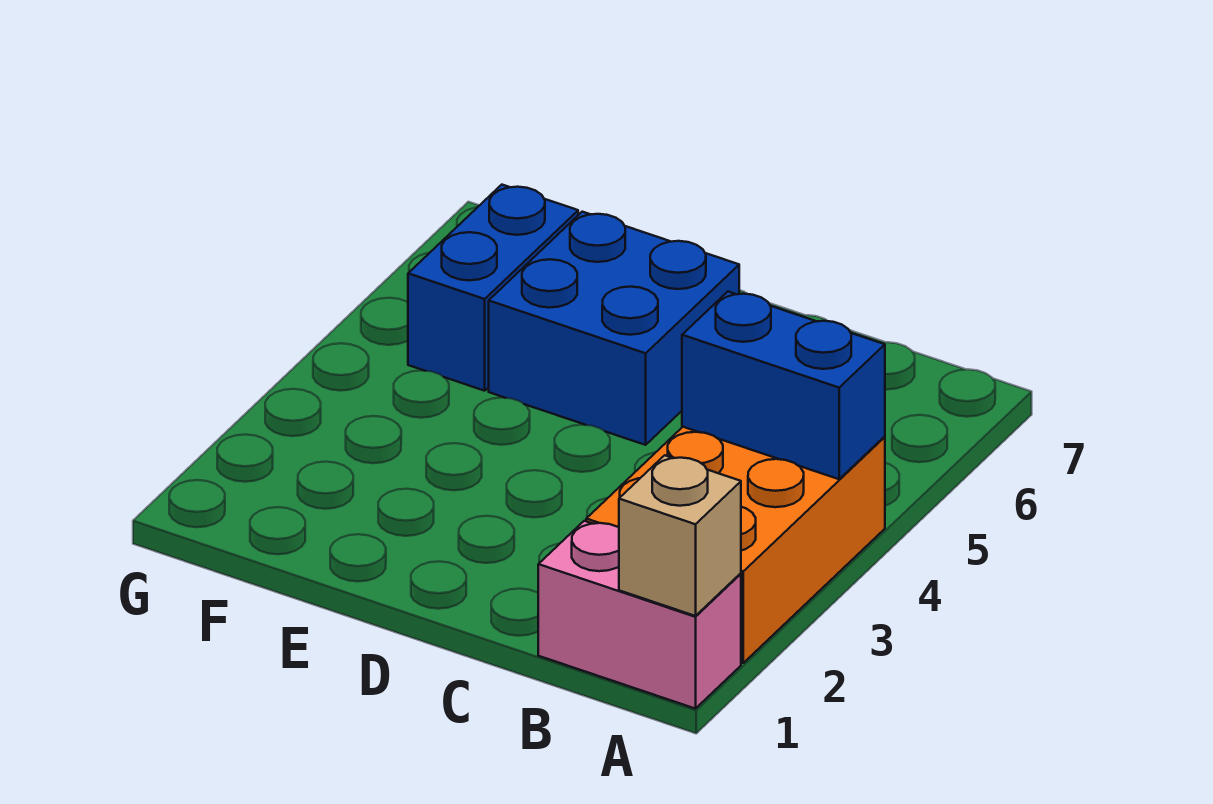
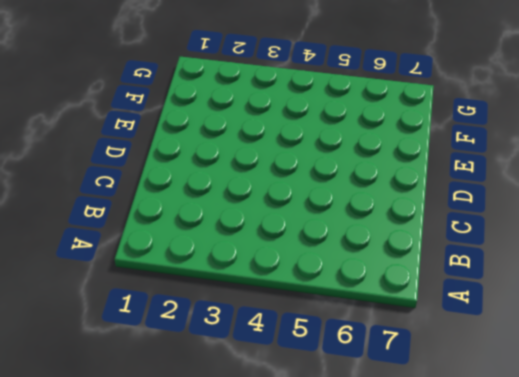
none -> pink 1x2 brick [538,521,741,709]
none -> orange 2x3 brick [586,427,885,663]

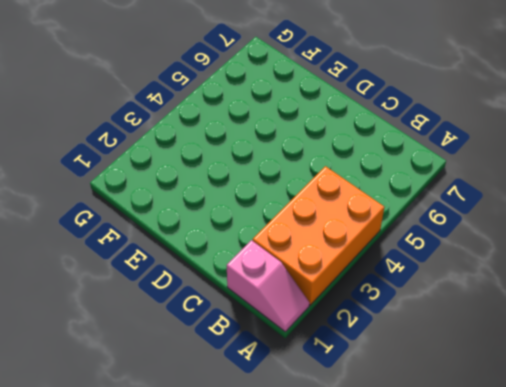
pink 1x2 slope [227,240,310,332] -> pink 1x2 brick [538,521,741,709]
none -> blue 2x2 brick [489,212,739,445]
none -> blue 1x2 brick [408,185,578,391]

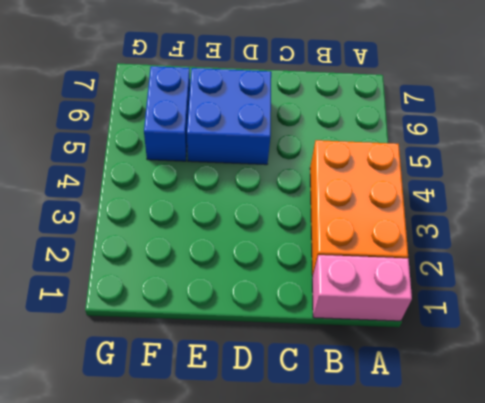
none -> tan 1x1 brick [619,455,741,616]
none -> blue 1x2 brick [682,292,885,479]

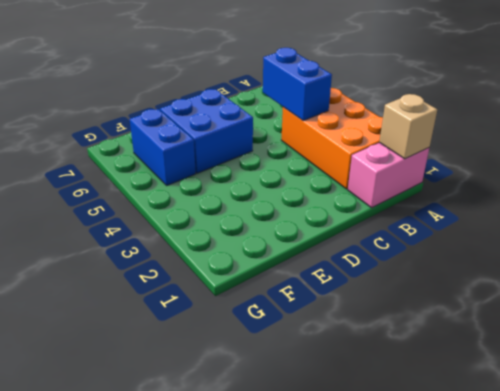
blue 1x2 brick [263,48,332,121] -> blue 1x2 brick turned to [682,292,885,479]

